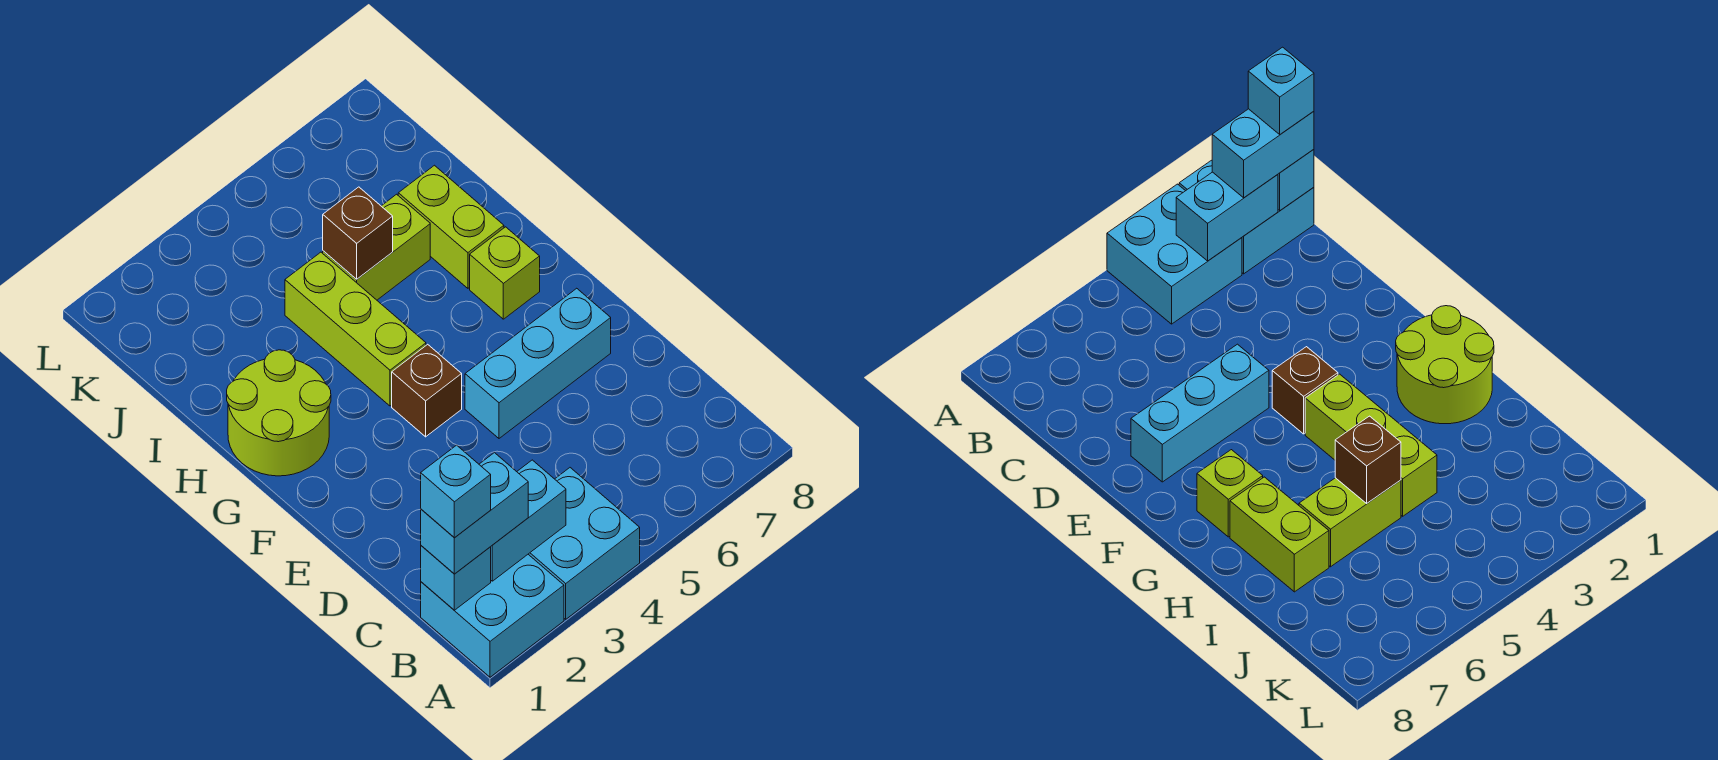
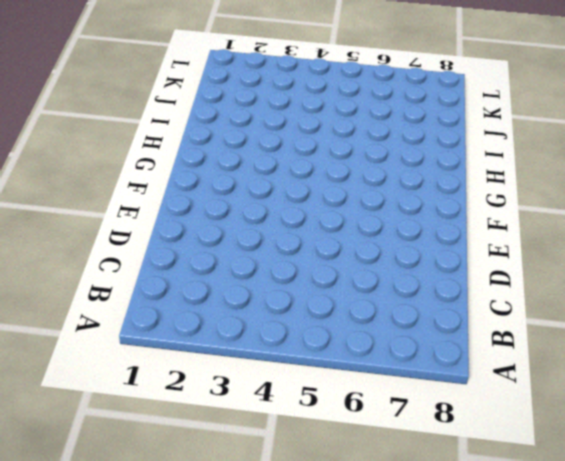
none -> cyan 2x2 brick [421,555,564,677]
none -> cyan 2x2 brick [528,468,640,619]
none -> cyan 1x3 brick [465,288,611,438]

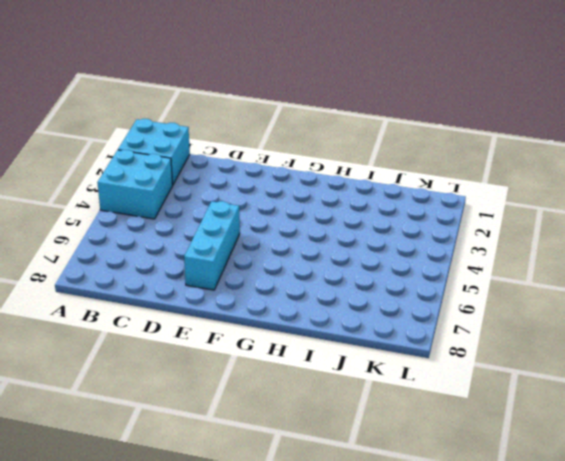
none -> brown 1x1 brick [392,344,462,437]
none -> lime 2x2 round brick [227,350,331,476]
none -> lime 1x3 brick [285,252,426,406]

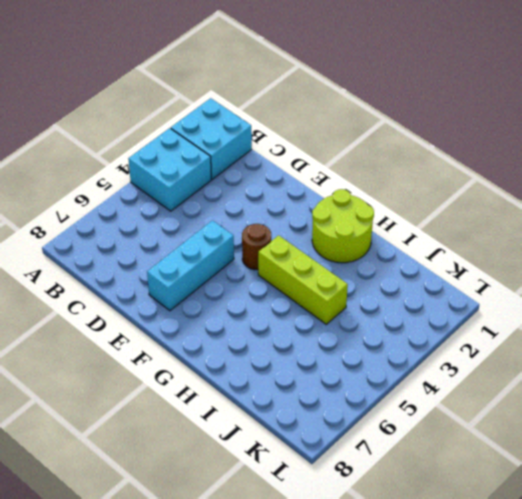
brown 1x1 round brick [242,224,271,270] -> brown 1x1 brick [392,344,462,437]
none -> lime 1x1 brick [470,227,540,319]
none -> lime 1x2 brick [398,165,504,288]
none -> lime 1x2 brick [323,194,430,300]

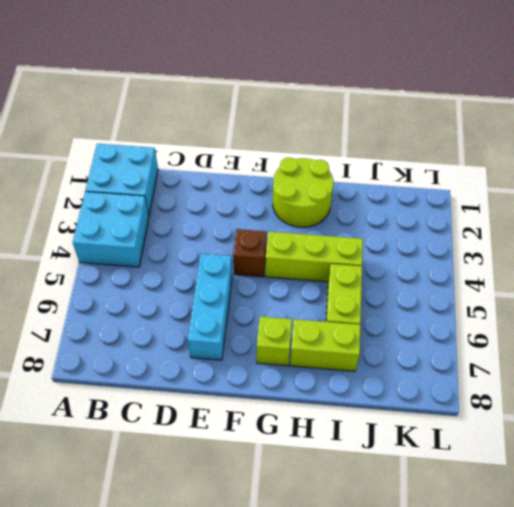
none -> cyan 1x1 brick [421,546,491,610]
none -> cyan 1x2 brick [491,460,566,581]
none -> brown 1x1 brick [323,187,393,279]

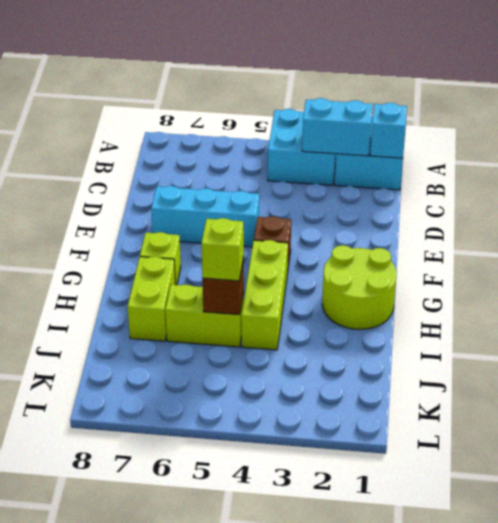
lime 1x1 brick [201,218,244,281] -> none
none -> cyan 1x2 brick [421,453,528,574]
none -> cyan 1x1 brick [421,445,491,538]

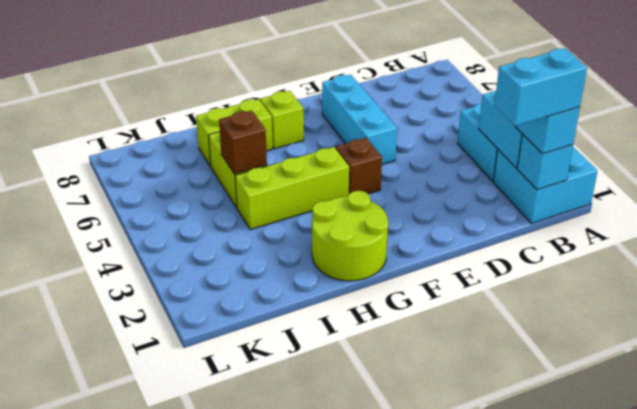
cyan 1x2 brick [494,48,587,126] -> cyan 1x1 brick [421,445,491,538]

